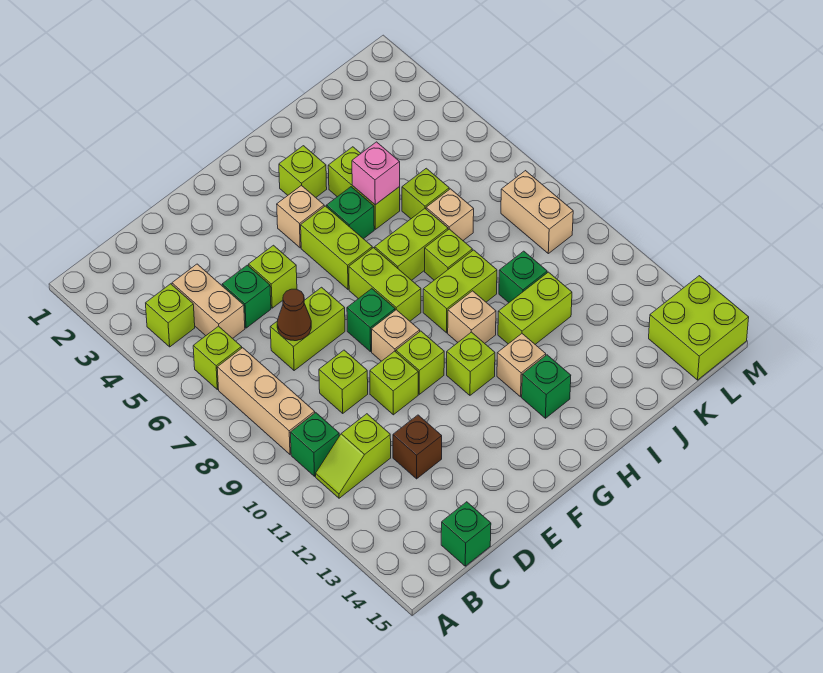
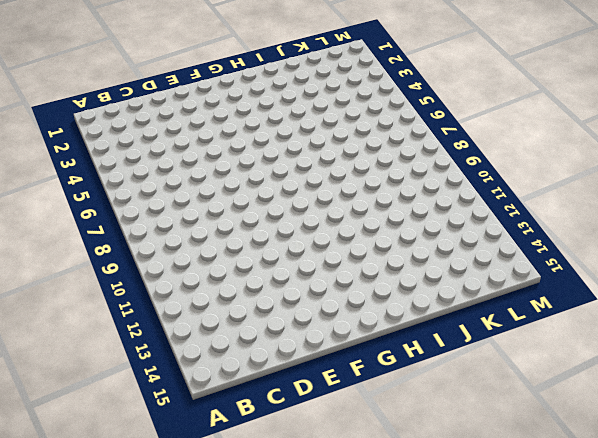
none -> lime 1x1 brick [146,284,195,347]
none -> lime 1x1 brick [193,326,242,390]
none -> tan 1x3 brick [217,348,315,454]
none -> green 1x1 brick [290,413,339,476]

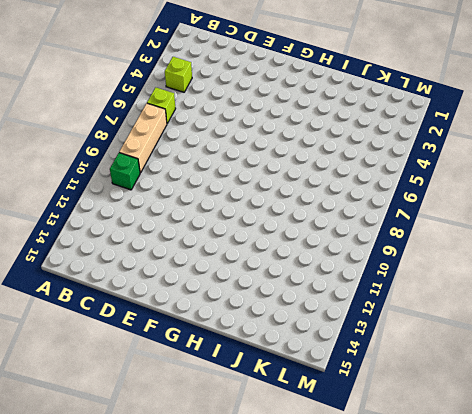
none -> lime 1x2 slope [316,414,391,498]
none -> tan 1x2 brick [172,264,245,338]
none -> green 1x1 brick [441,502,491,566]
none -> green 1x1 brick [222,265,271,328]

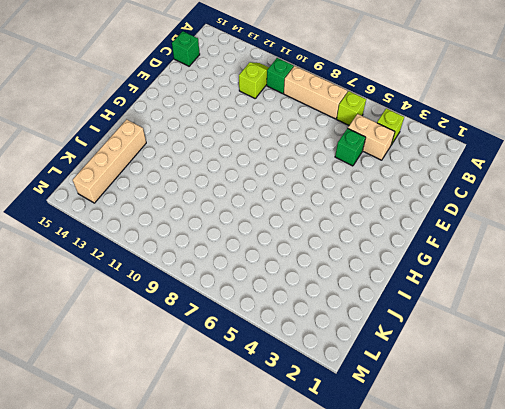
tan 1x4 brick [73,119,146,203] -> lime 2x2 brick [649,276,749,380]
none -> lime 1x2 brick [270,287,345,370]
none -> lime 1x1 brick [319,350,368,413]
none -> brown 1x1 brick [393,415,442,479]
none -> lime 1x1 brick [249,245,297,308]

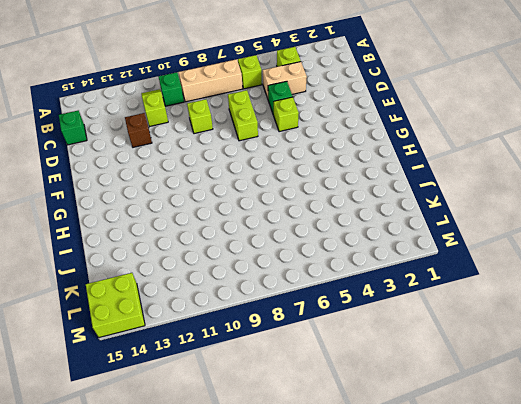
none -> lime 1x1 brick [370,351,418,415]
none -> green 1x1 brick [347,289,395,352]
none -> tan 1x1 brick [372,310,420,361]
none -> lime 1x1 brick [396,331,444,394]

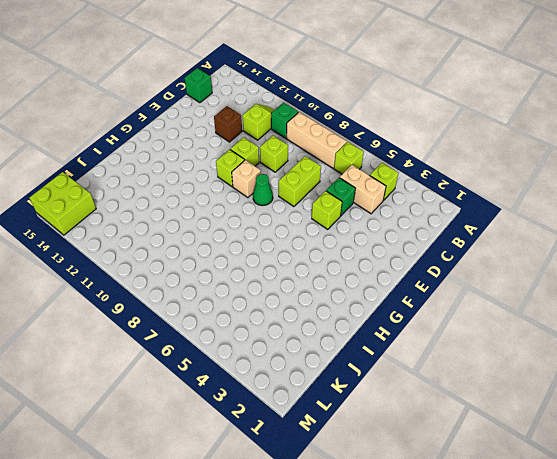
green 1x1 cone [253,174,273,206] -> green 1x1 brick [347,289,395,352]
none -> tan 1x1 brick [277,185,324,248]
none -> lime 1x2 brick [301,206,372,289]
none -> lime 1x2 brick [349,248,421,321]
none -> lime 1x1 brick [447,332,495,395]

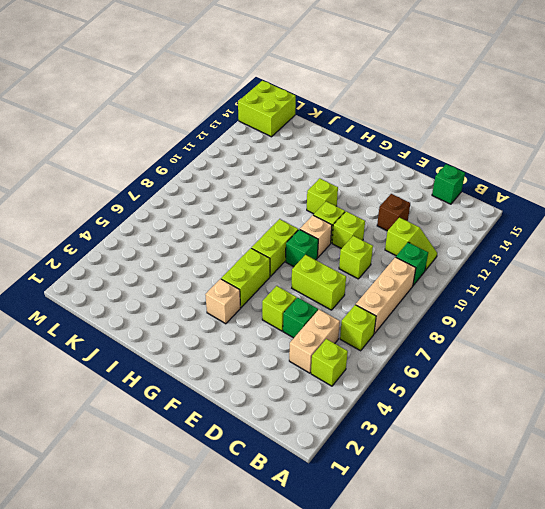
none -> lime 1x1 brick [279,146,327,197]
none -> green 1x1 brick [327,187,374,239]
none -> lime 1x2 brick [375,209,448,280]
none -> lime 1x2 brick [423,250,497,333]

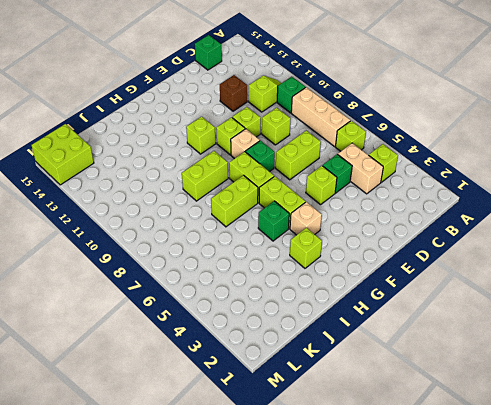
none -> tan 1x1 brick [448,291,496,343]
none -> tan 1x1 brick [497,334,546,397]
none -> green 1x1 brick [522,355,571,418]
none -> lime 1x2 brick [328,147,400,229]

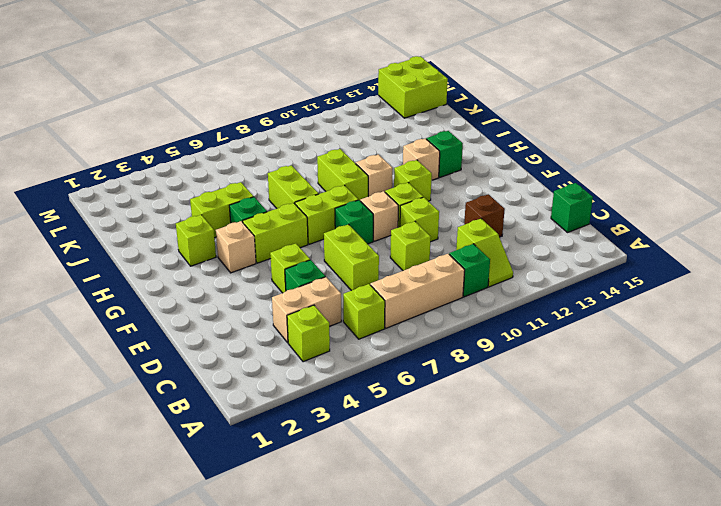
none -> lime 1x1 brick [425,229,472,280]
none -> lime 1x2 brick [498,272,572,344]
none -> lime 1x1 brick [402,168,449,219]
none -> tan 1x1 brick [426,189,474,240]

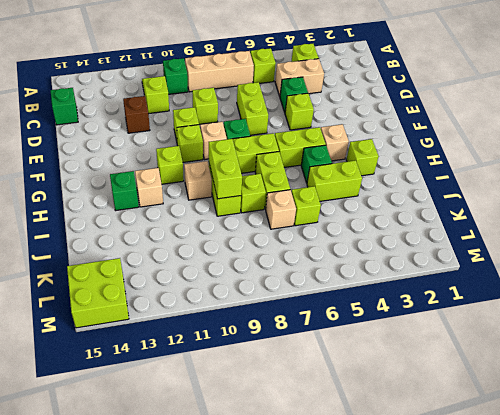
lime 1x2 brick [209,139,242,199] -> lime 1x2 brick moved to [498,272,572,344]
none -> green 1x1 brick [499,251,547,302]
none -> tan 1x2 brick [501,171,573,254]
none -> brown 1x1 cone [277,289,311,341]
none -> pink 1x1 brick [352,142,400,205]

